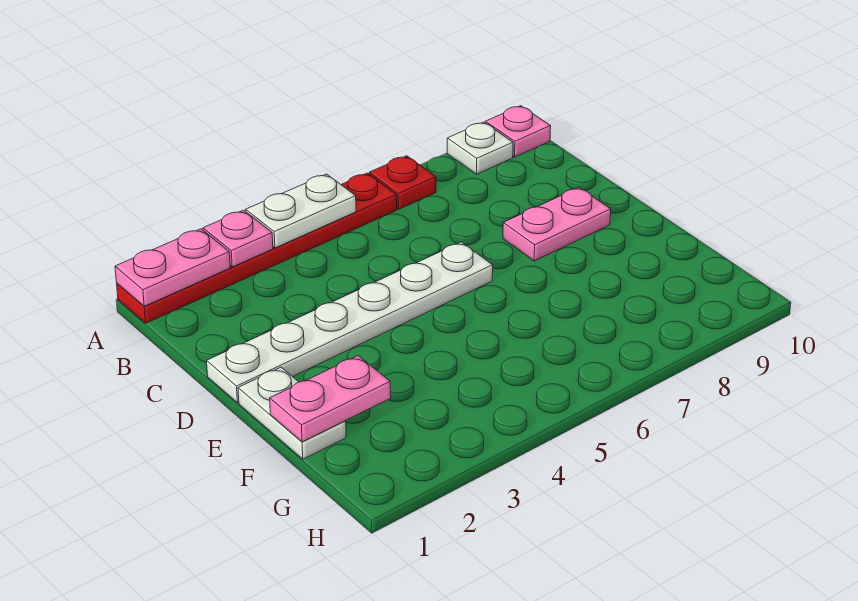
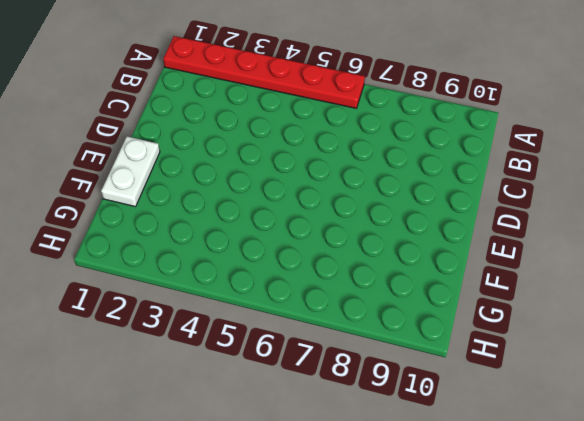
none -> red 1x1 plate [369,156,436,209]
none -> white 1x1 plate [447,122,513,174]

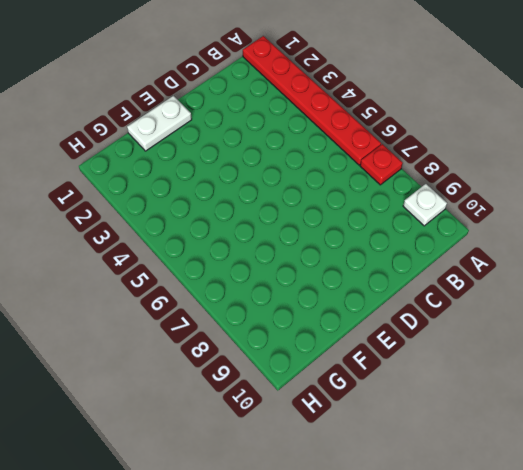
none -> pink 1x1 plate [485,106,551,157]
none -> white 1x6 plate [207,242,493,403]

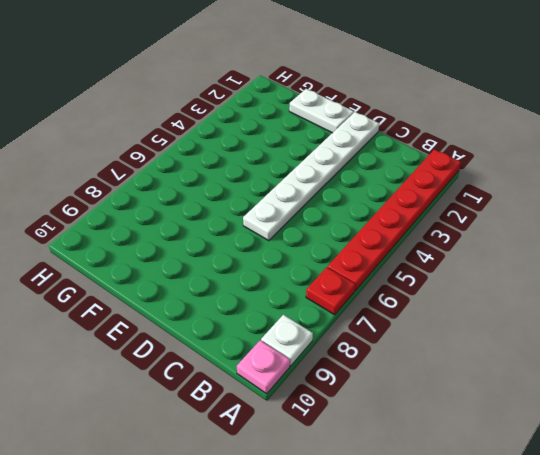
none -> pink 1x2 plate [503,187,611,261]
none -> pink 1x2 plate [115,229,230,306]

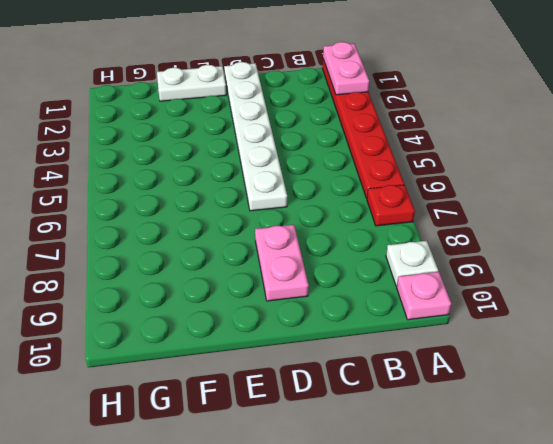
none -> pink 1x1 plate [203,210,273,267]
none -> white 1x2 plate [246,174,356,248]

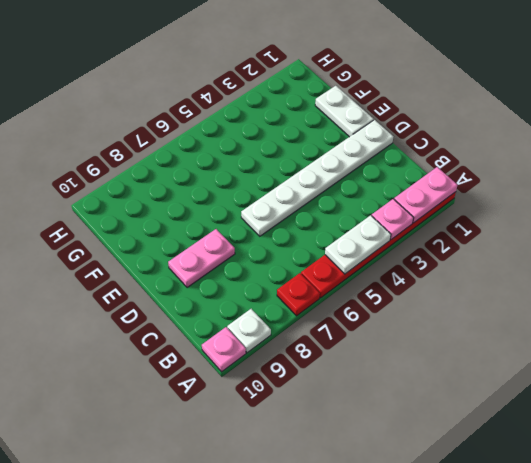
none -> pink 1x2 plate [270,356,391,442]

